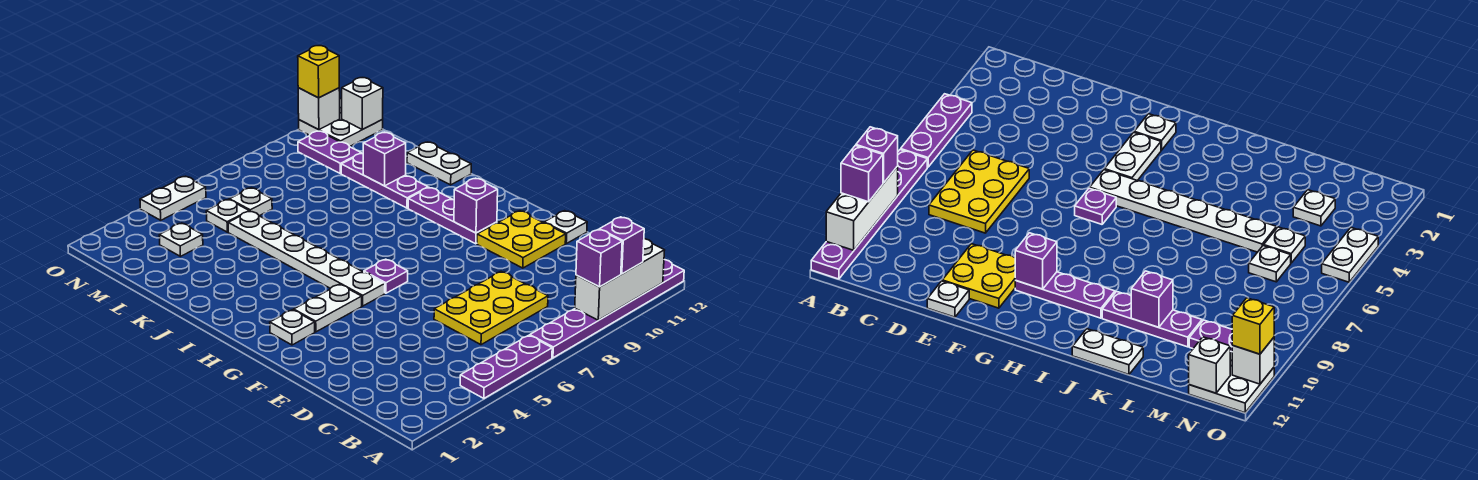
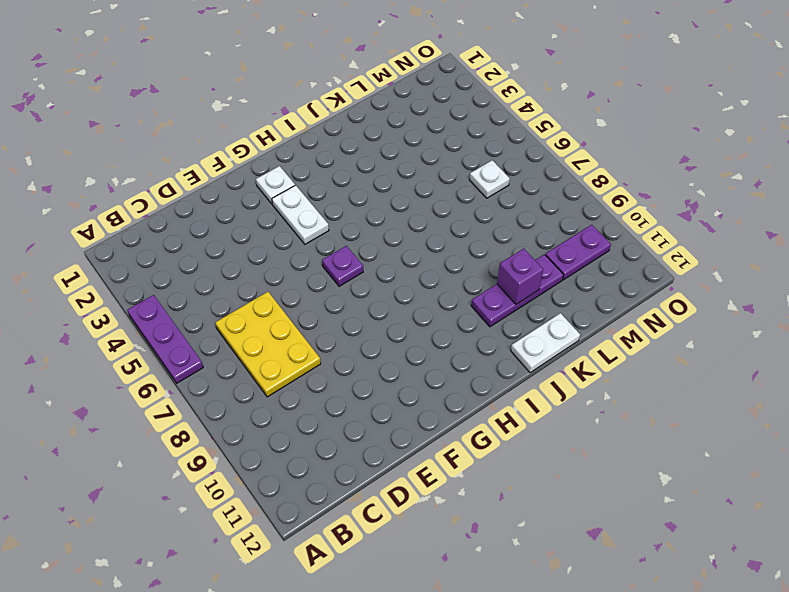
none -> purple 1x6 plate [530,260,684,358]
none -> yellow 2x2 plate [477,211,566,268]
none -> white 1x1 plate [544,211,587,244]

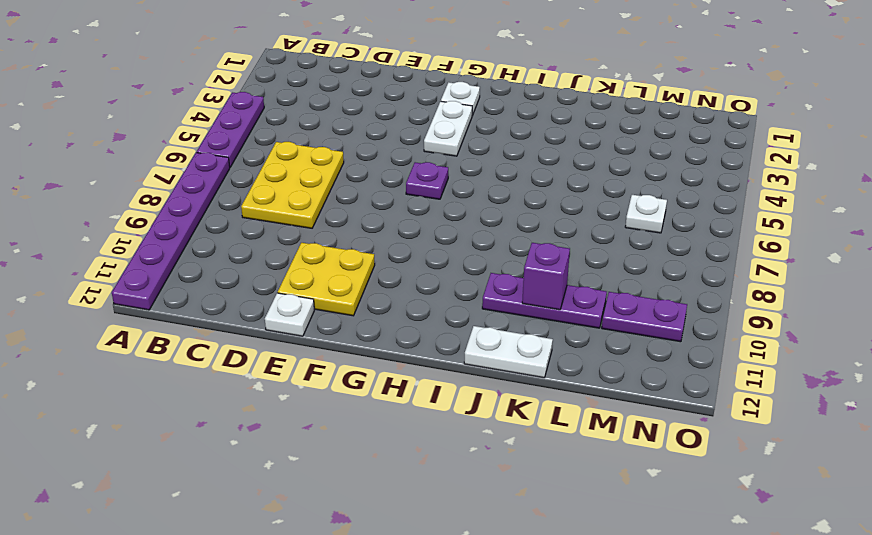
none -> white 1x6 plate [228,211,385,306]
none -> purple 1x3 plate [408,188,497,244]
none -> white 1x1 plate [159,223,203,256]

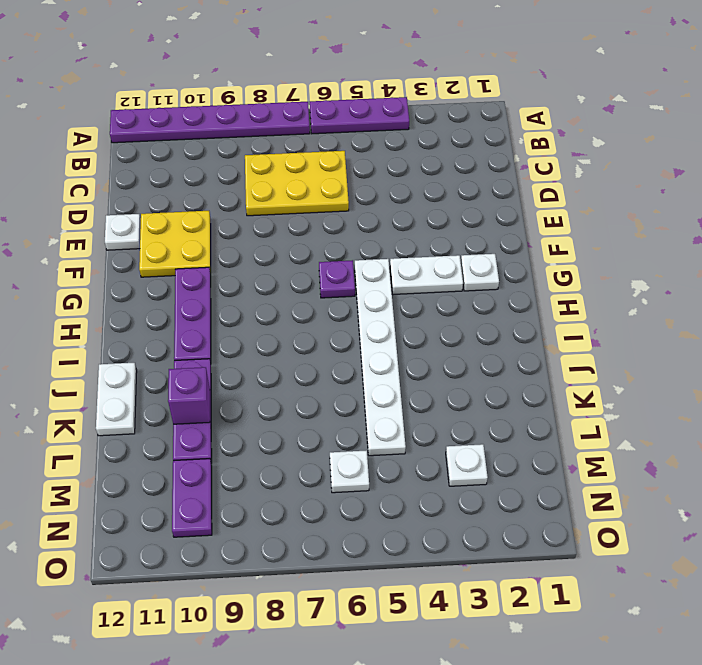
none -> white 1x1 plate [206,199,249,232]
none -> white 2x2 plate [299,99,383,147]
none -> white 1x2 plate [140,176,206,220]

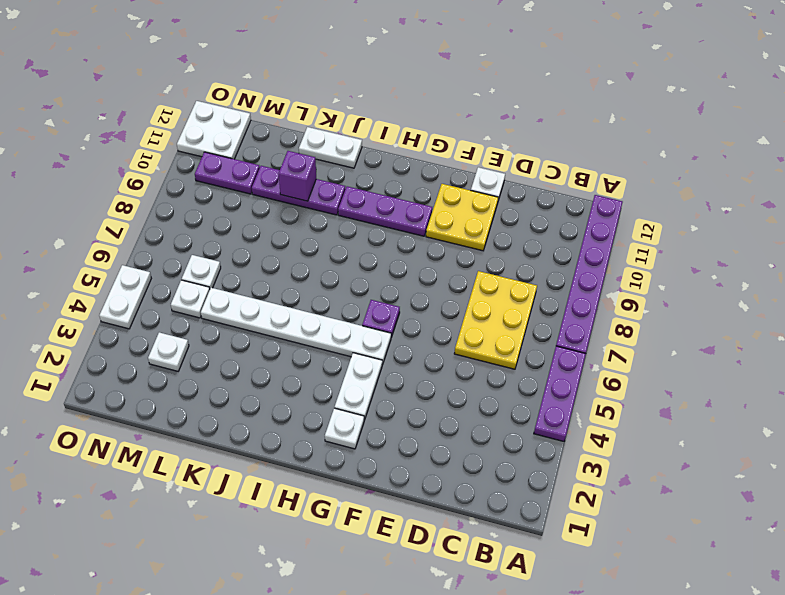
none -> white 1x3 brick [575,239,665,320]
none -> purple 1x1 brick [454,178,498,233]
none -> white 1x1 brick [342,78,383,129]

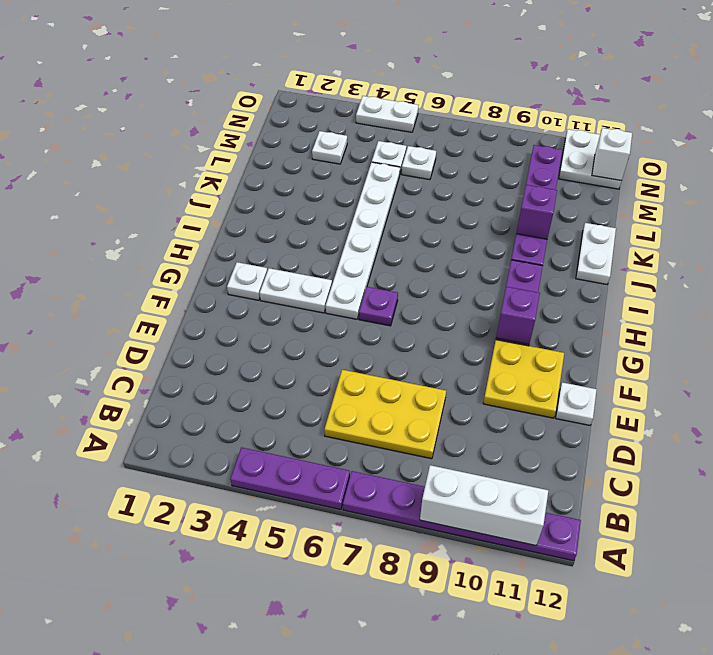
none -> white 1x1 brick [298,88,340,130]
none -> purple 1x1 brick [576,229,622,287]
none -> purple 1x1 brick [599,217,644,274]

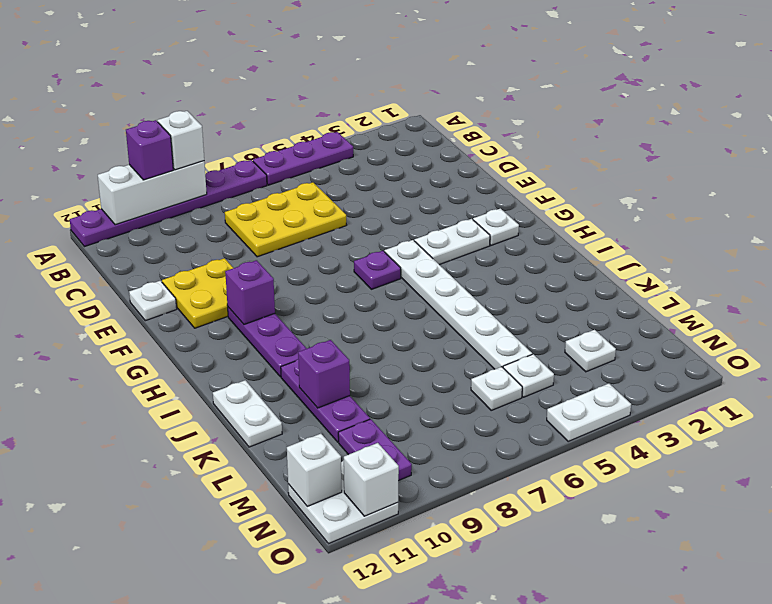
white 1x1 brick [157,111,204,170] -> purple 1x1 brick [576,229,622,287]
none -> yellow 1x1 brick [298,46,339,98]

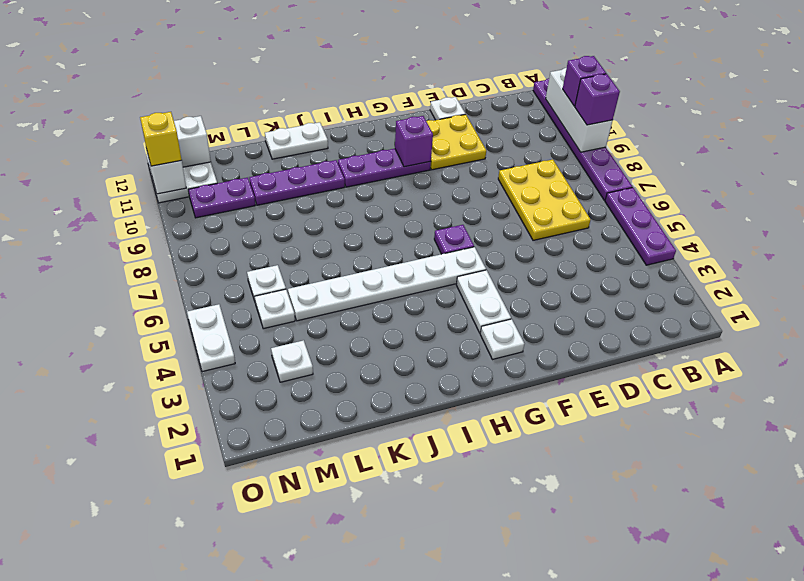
none -> purple 1x1 brick [363,132,406,186]

